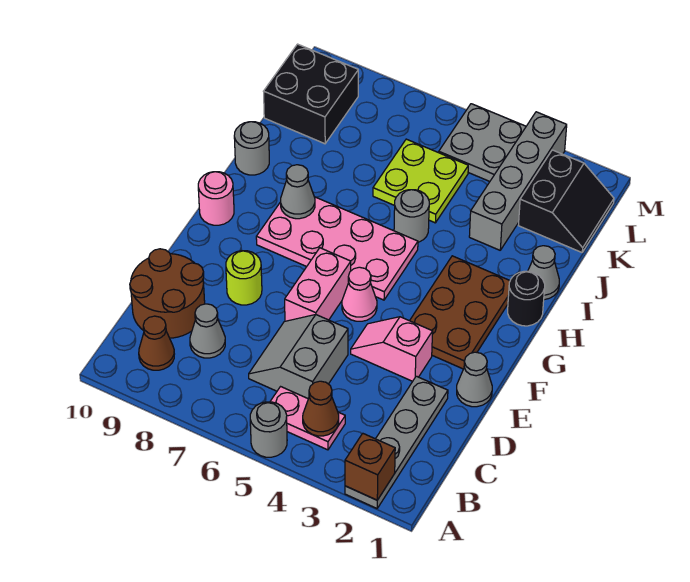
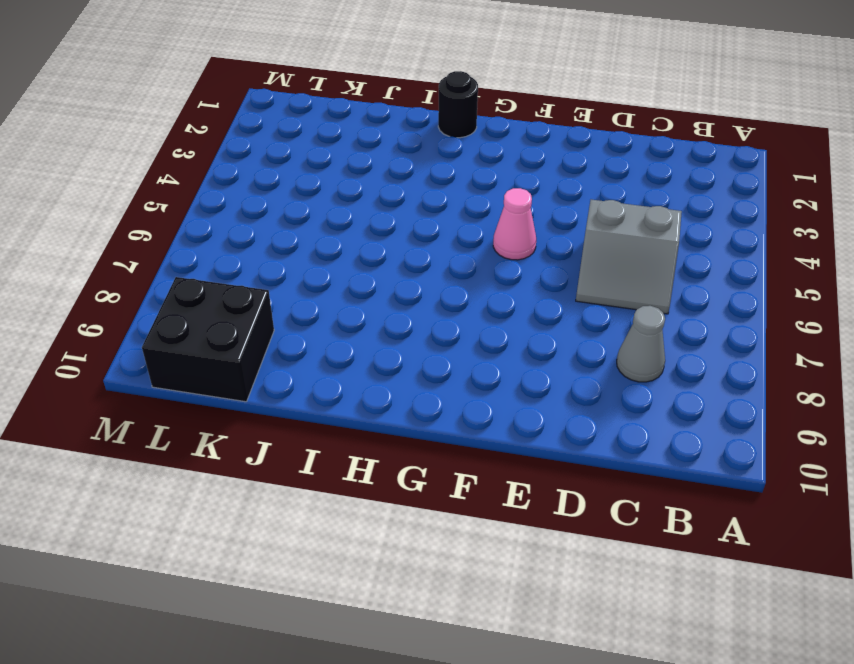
none -> grey 1x4 plate [345,376,448,508]
none -> grey 1x1 round brick [250,402,287,457]
none -> pink 1x2 plate [270,387,345,450]

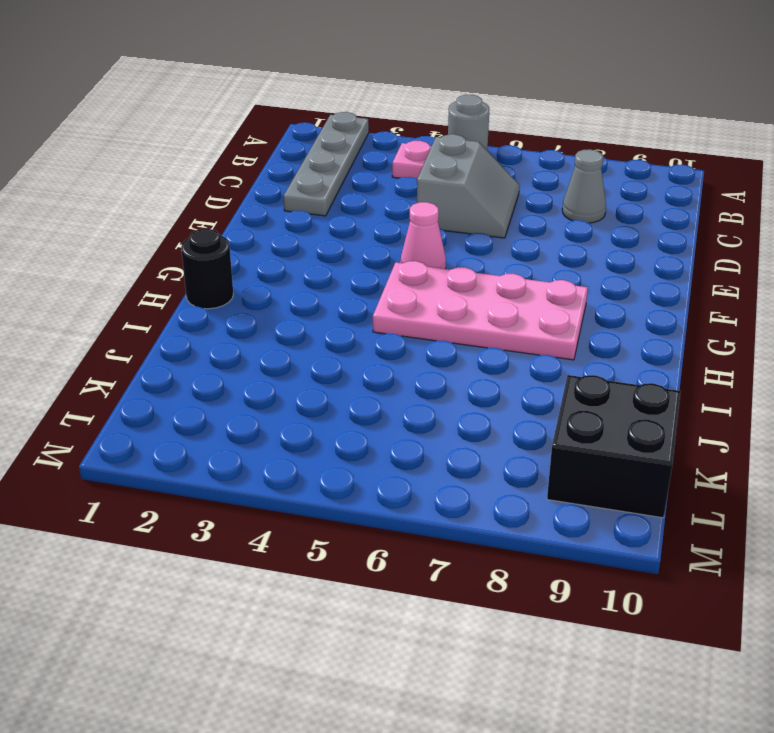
none -> brown 1x1 cone [139,316,174,370]
none -> brown 2x2 round brick [130,249,205,338]
none -> grey 1x1 cone [457,352,492,407]

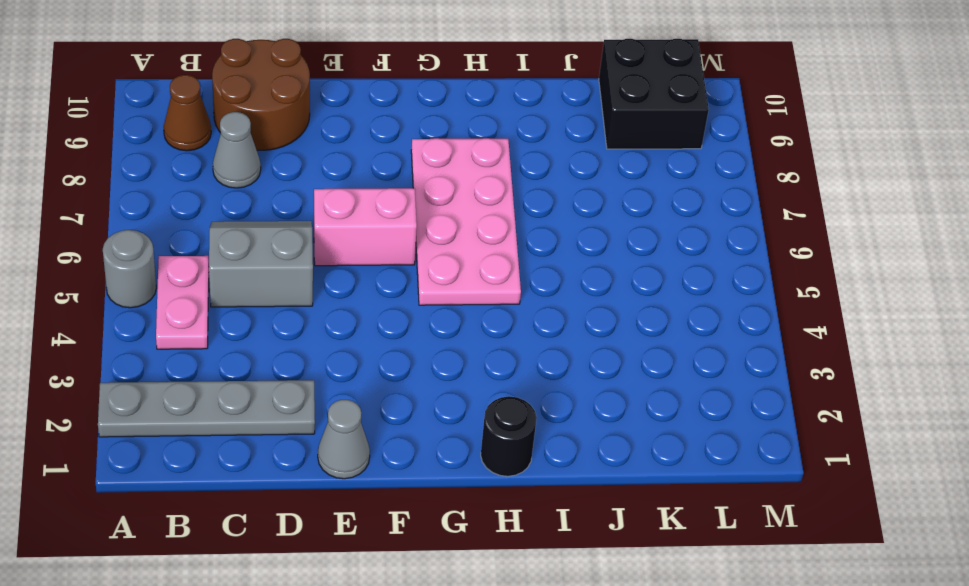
none -> pink 1x2 slope [351,317,433,381]
none -> lime 1x1 round brick [226,251,262,305]
none -> brown 2x3 plate [410,256,510,369]

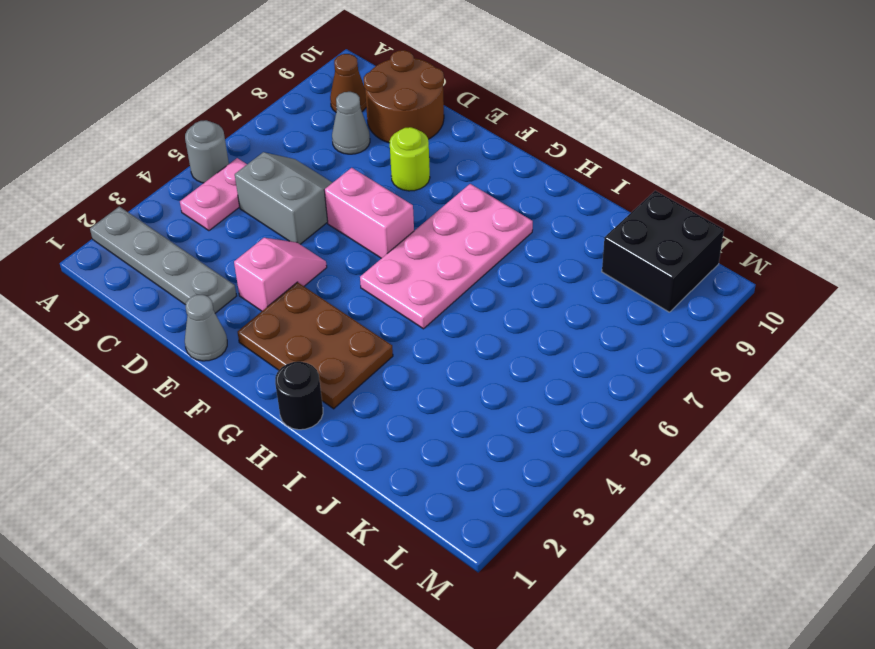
none -> pink 1x1 cone [342,267,377,321]
none -> pink 1x1 round brick [198,172,234,225]
none -> grey 1x1 cone [528,246,559,300]

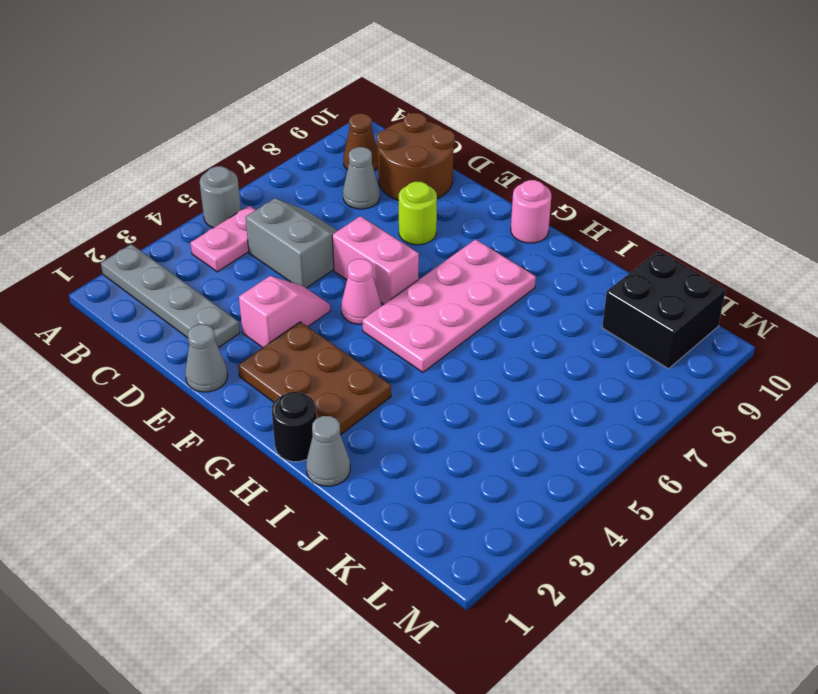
none -> grey 1x1 round brick [394,190,429,242]
none -> grey 1x1 round brick [234,122,269,175]
none -> grey 1x4 brick [469,112,567,250]

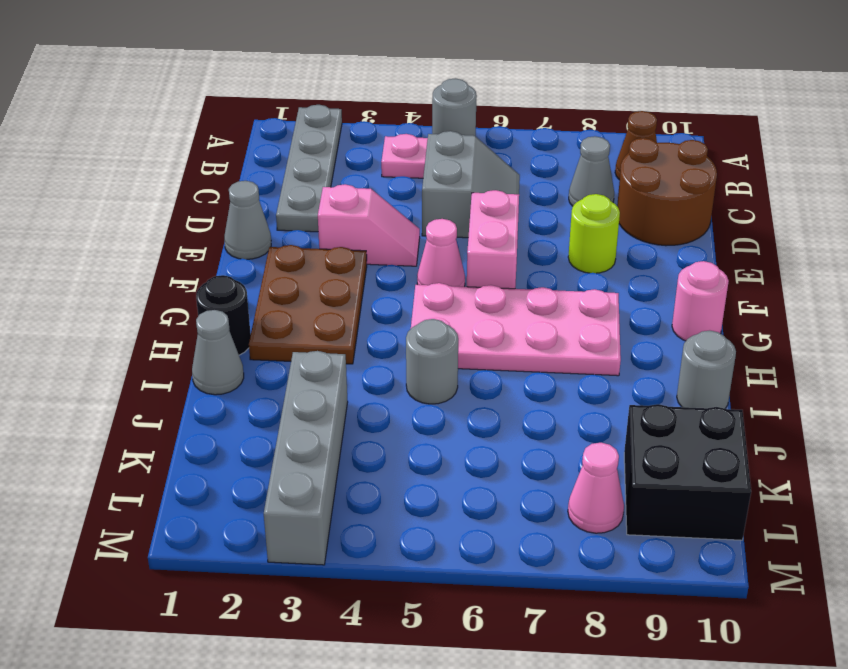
pink 1x1 cone [568,443,624,533] -> none
none -> lime 2x2 plate [373,139,468,223]
none -> black 2x2 slope [518,150,614,252]
none -> grey 2x2 plate [439,104,526,181]

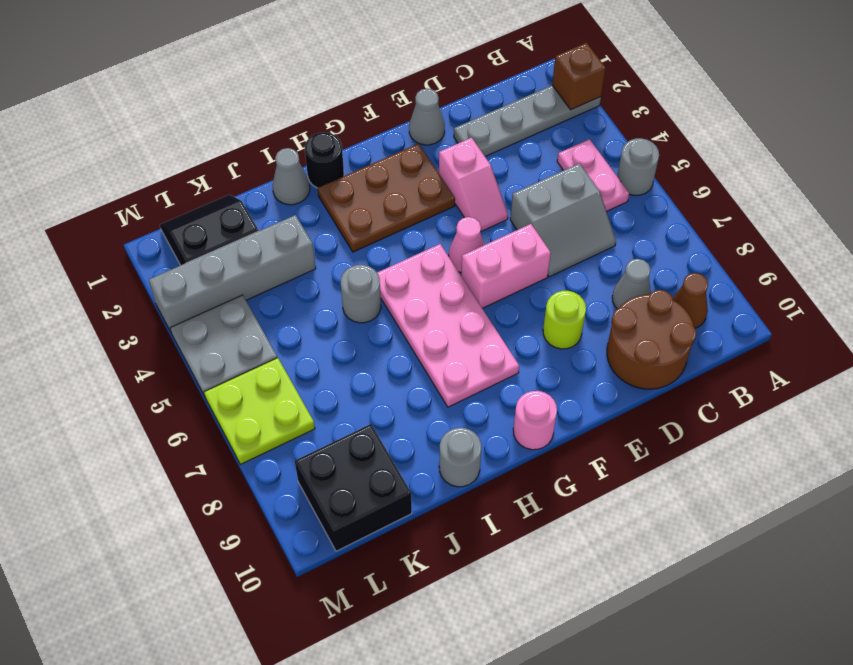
lime 2x2 plate [204,358,315,464] -> lime 2x2 plate moved to [373,139,468,223]
none -> brown 1x1 cone [303,381,339,436]
none -> grey 1x1 cone [281,165,315,219]

